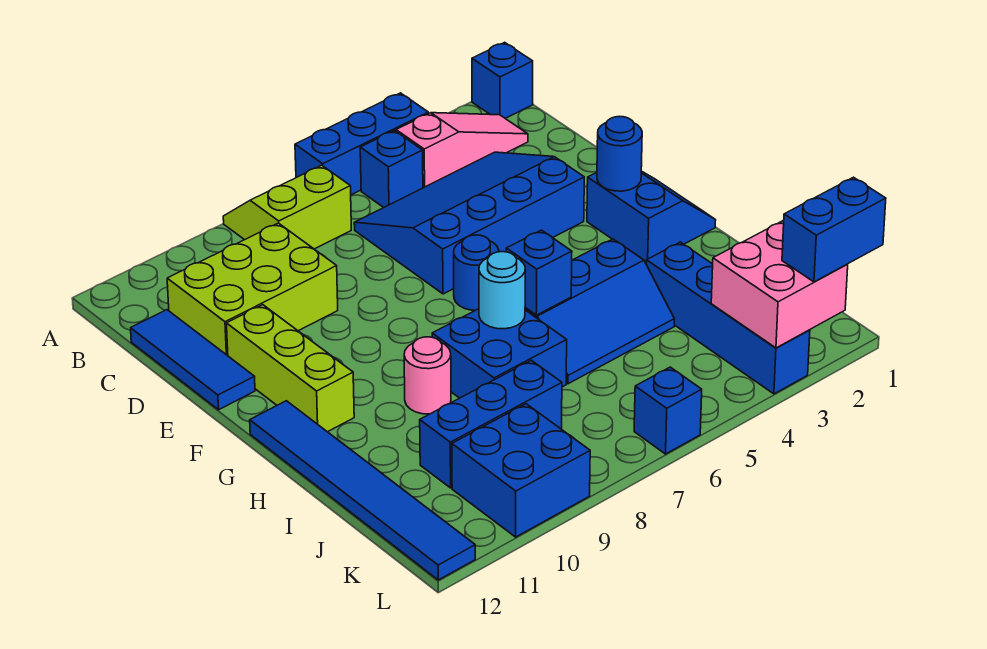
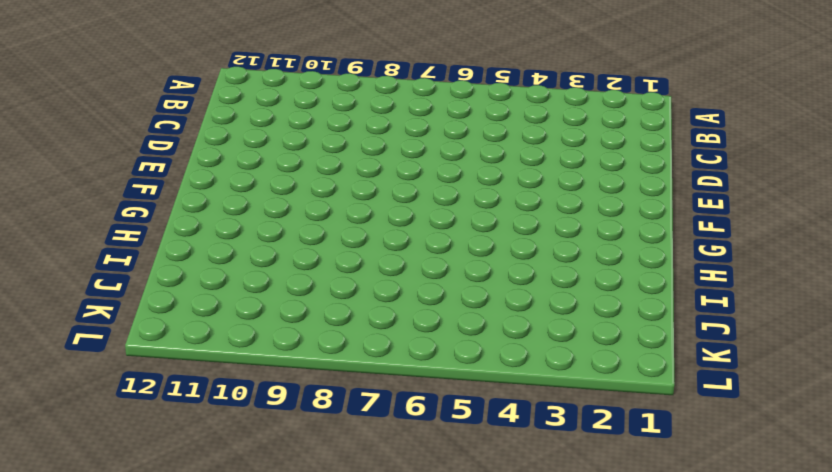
none -> blue 1x1 brick [472,42,533,119]
none -> blue 1x3 brick [295,93,428,195]
none -> lime 2x2 slope [223,165,351,249]

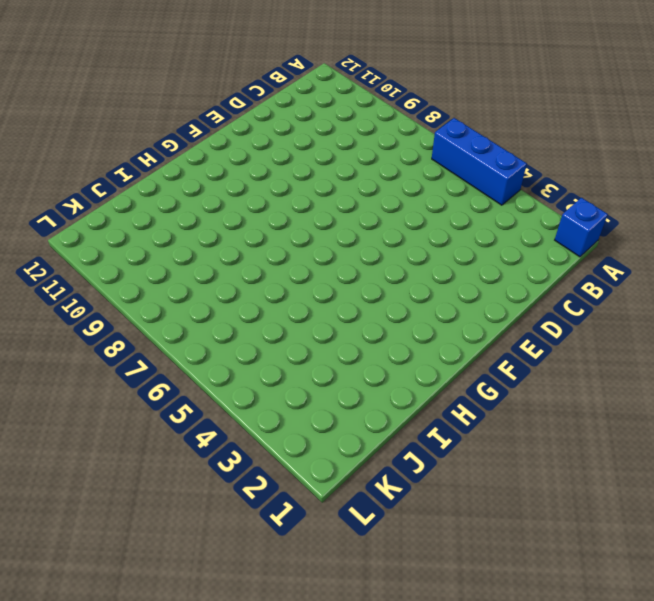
none -> lime 2x2 slope [223,165,351,249]
none -> pink 1x3 slope [396,113,528,188]
none -> blue 1x1 brick [360,131,423,208]

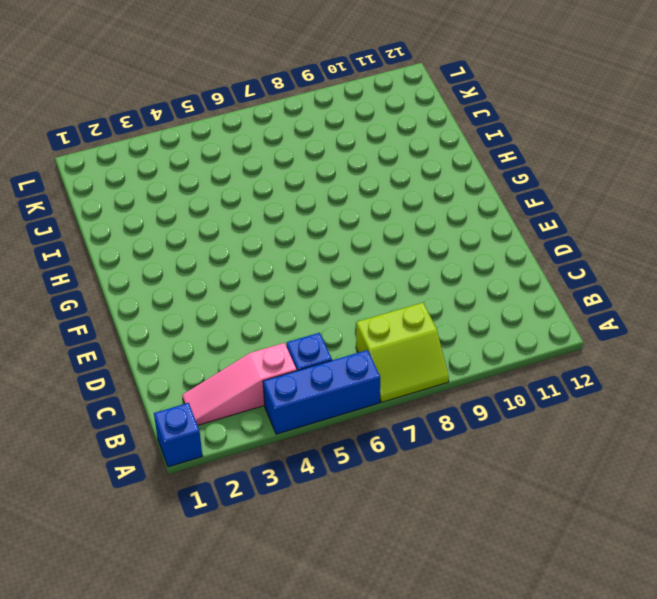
none -> blue 3x4 slope [354,152,584,294]
none -> lime 2x3 brick [167,223,338,356]
none -> blue 1x3 tile [131,310,255,410]

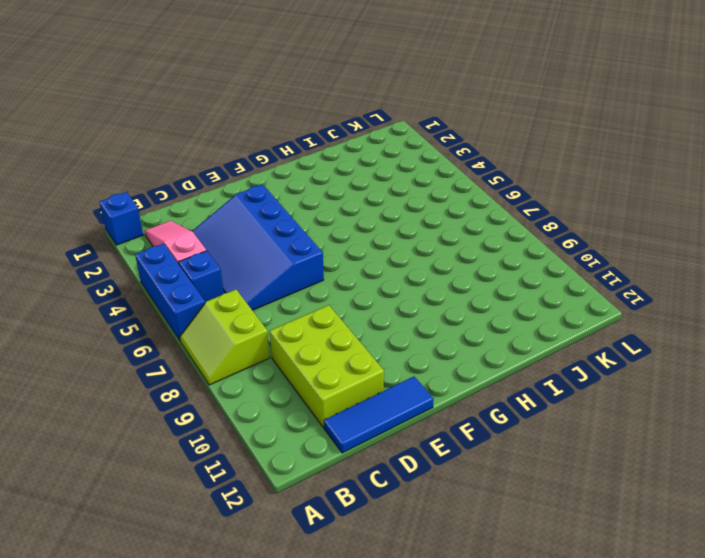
none -> lime 1x3 brick [227,305,354,432]
none -> blue 2x2 slope [587,171,716,262]
none -> blue 1x1 round brick [454,235,499,310]

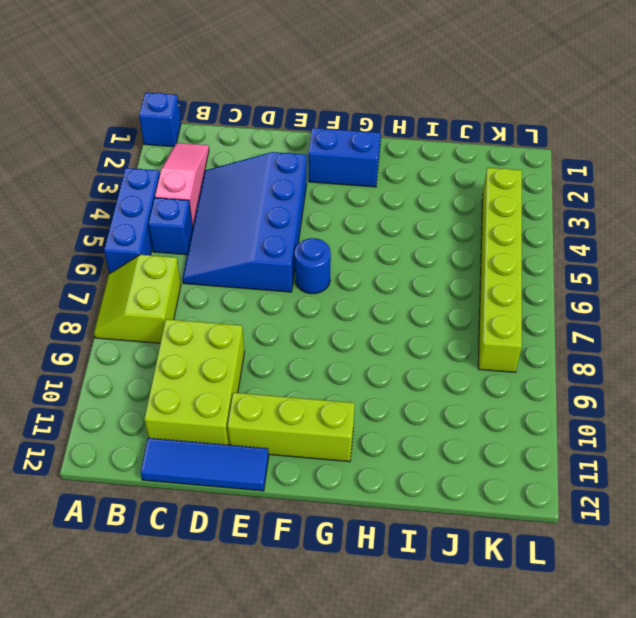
lime 1x6 brick [478,168,522,372] -> blue 1x4 brick [646,242,810,394]
none -> blue 1x6 tile [250,401,475,580]
none -> blue 2x3 slope [525,239,674,384]
none -> blue 2x2 brick [432,309,567,398]

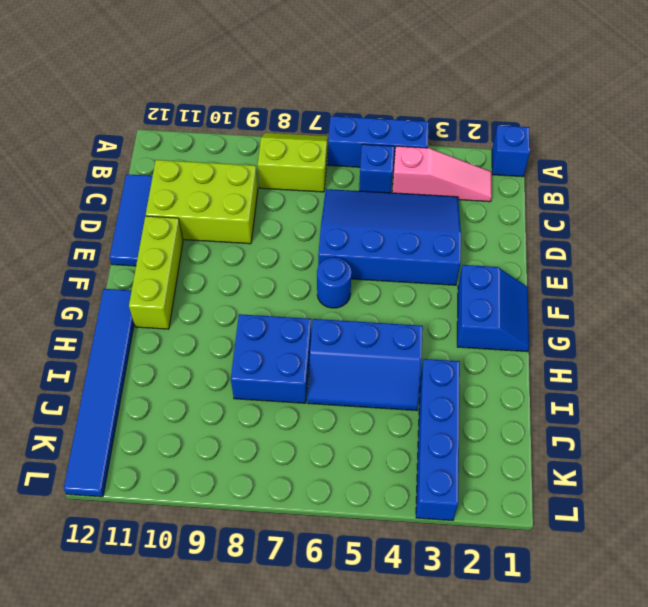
none -> pink 1x1 round brick [404,337,451,414]
none -> blue 1x3 brick [420,360,562,488]
none -> blue 2x2 brick [452,404,590,537]

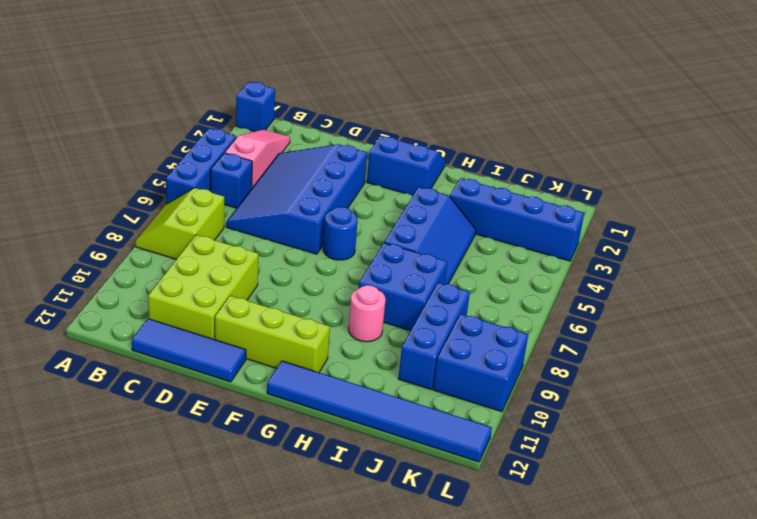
none -> blue 1x1 brick [634,367,702,454]
none -> blue 1x1 round brick [597,116,642,191]
none -> blue 1x1 brick [506,230,572,315]

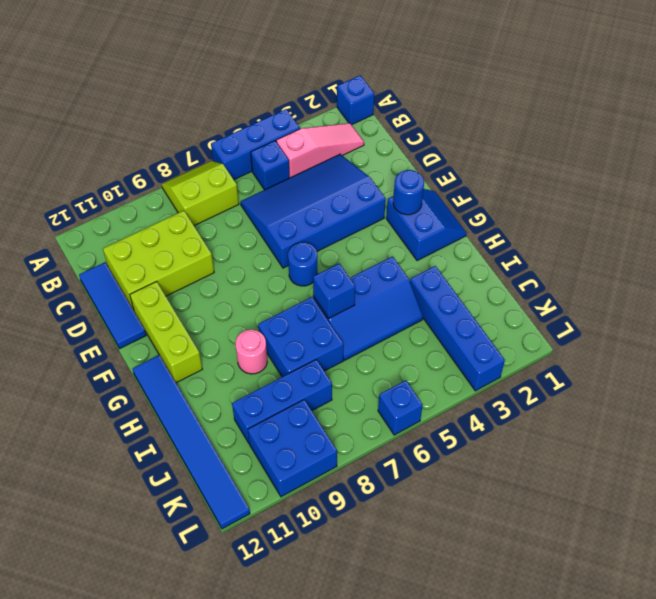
none -> cyan 1x1 round brick [479,252,525,329]
none -> pink 2x2 brick [711,221,848,348]
none -> blue 1x2 brick [782,177,886,282]

